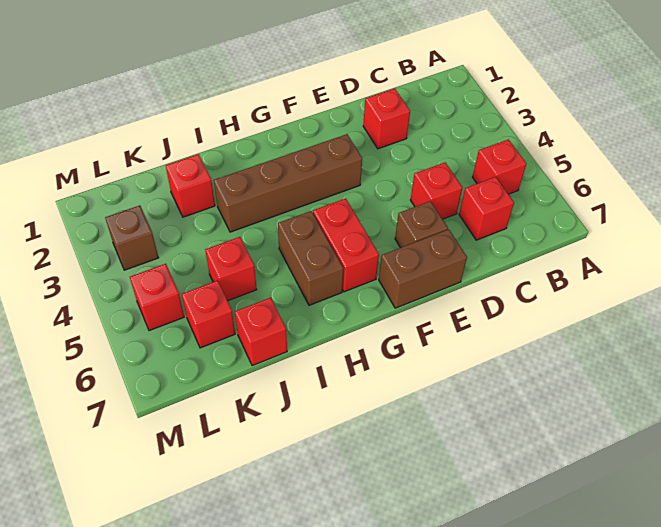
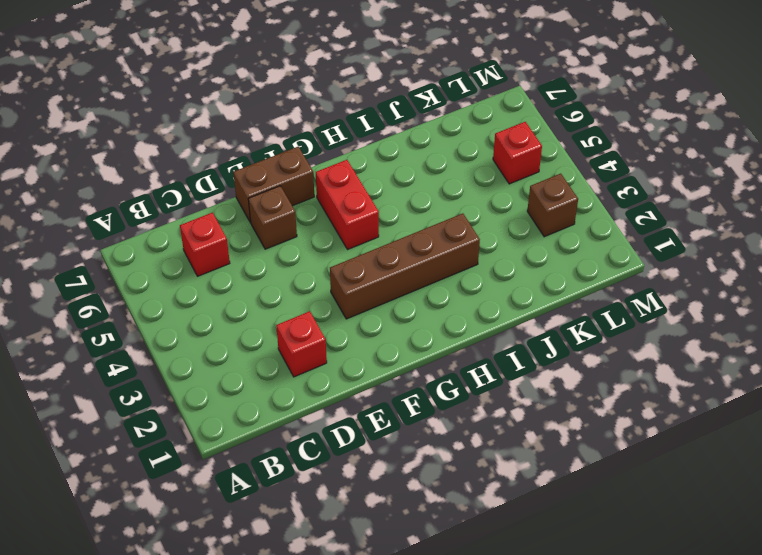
none -> red 1x1 brick [473,139,526,194]
none -> red 1x1 brick [411,163,462,219]
none -> brown 1x2 brick [278,211,343,305]

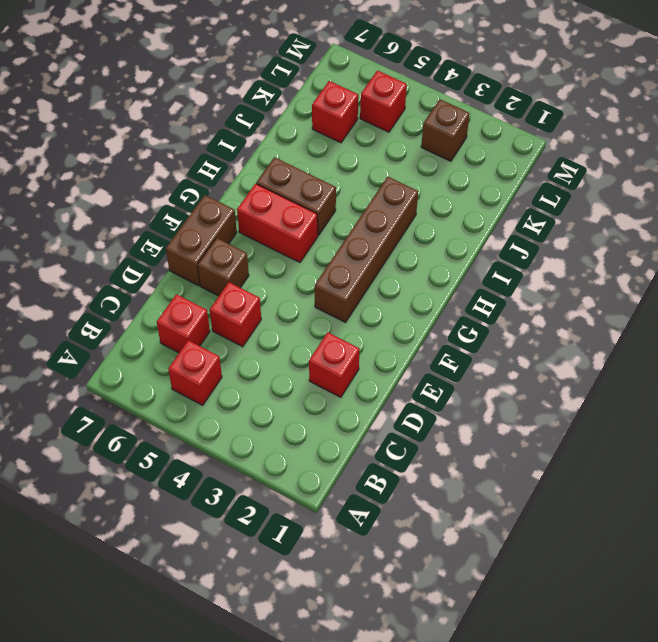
none -> red 1x1 brick [166,154,215,217]
none -> red 1x1 brick [205,237,257,301]
none -> red 1x1 brick [235,298,287,366]

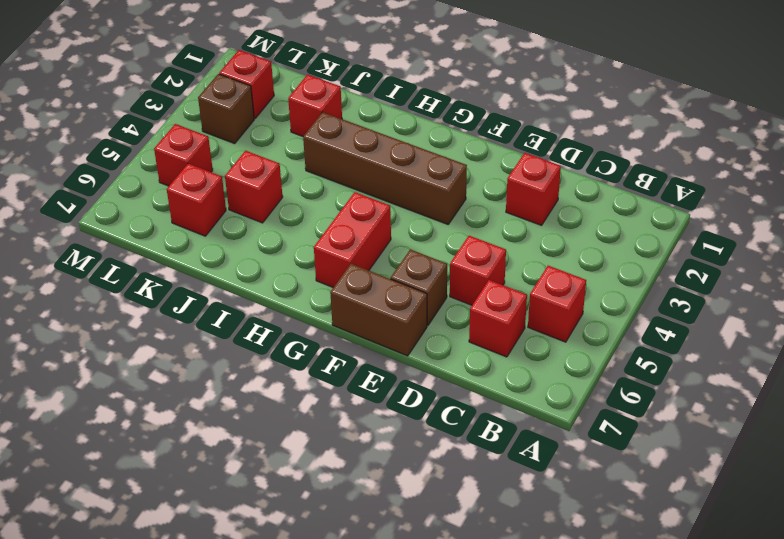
red 1x1 brick [219,50,274,119] -> red 1x1 brick moved to [235,298,287,366]
none -> brown 1x2 brick [278,211,343,305]

